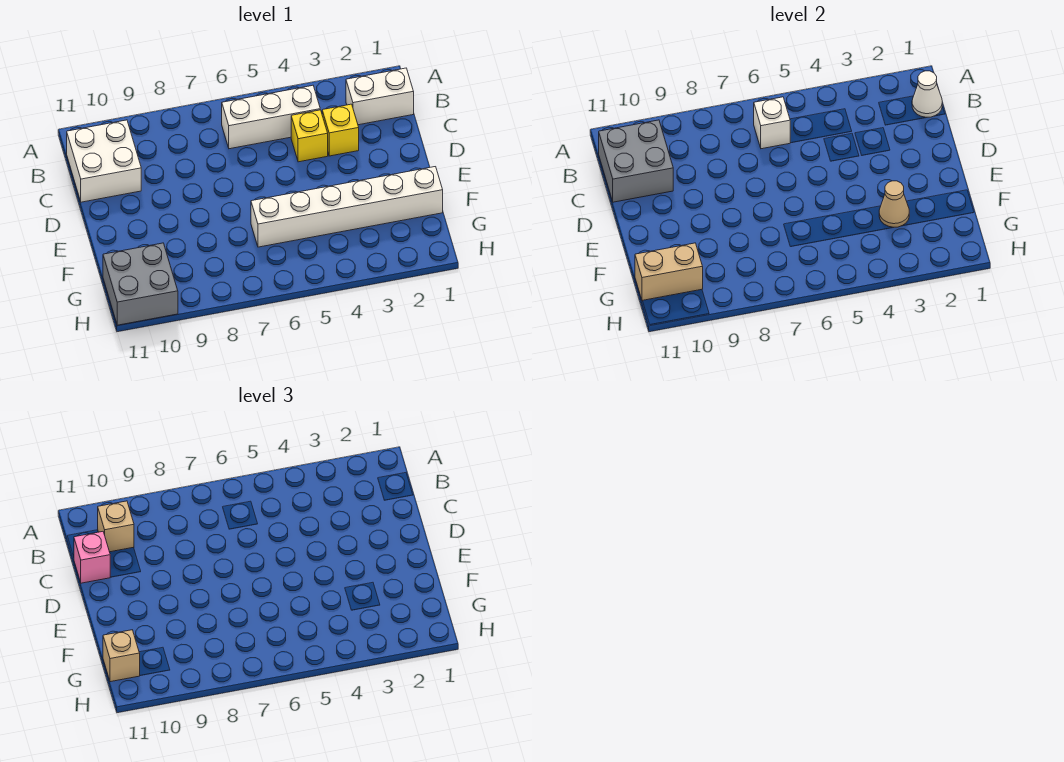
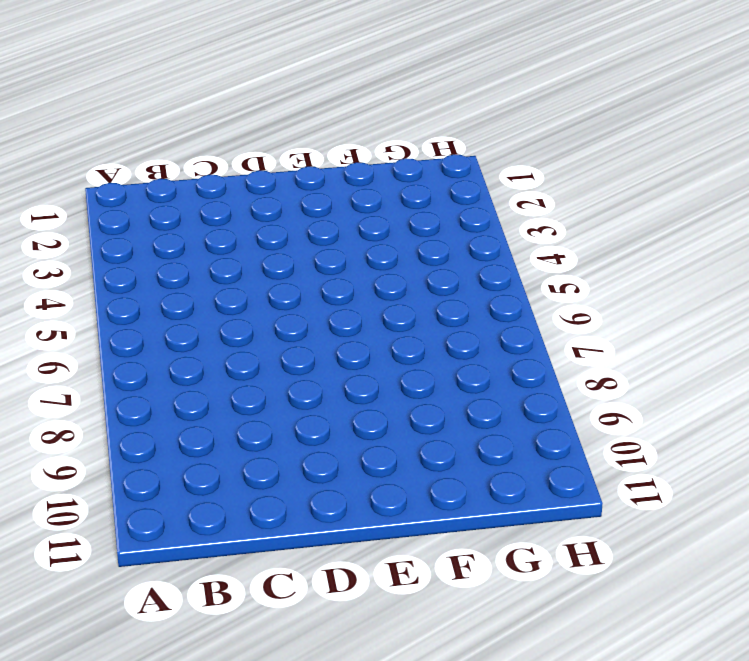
none -> white 1x2 brick [346,68,414,125]
none -> white 1x3 brick [222,85,320,149]
none -> white 2x2 brick [67,120,141,202]

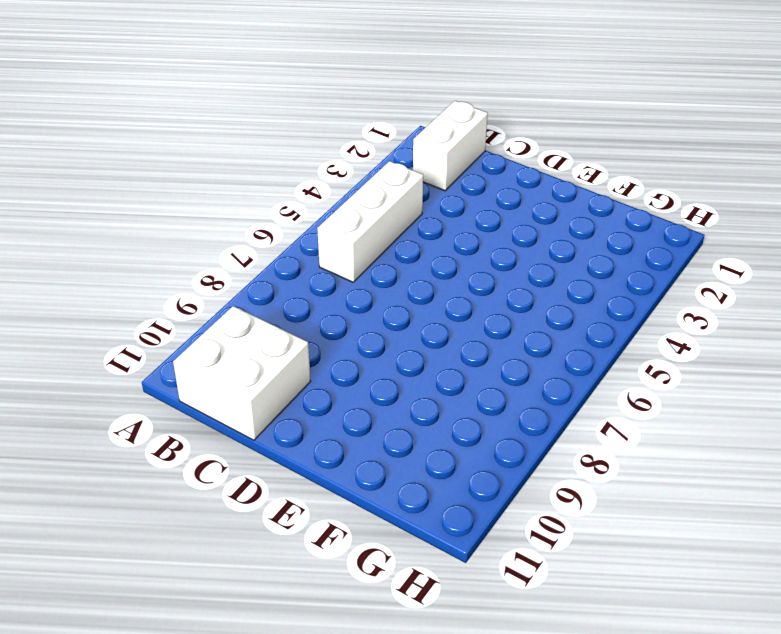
none -> yellow 1x1 brick [322,104,359,156]
none -> yellow 1x1 brick [291,110,328,162]
none -> white 1x6 brick [251,167,443,247]

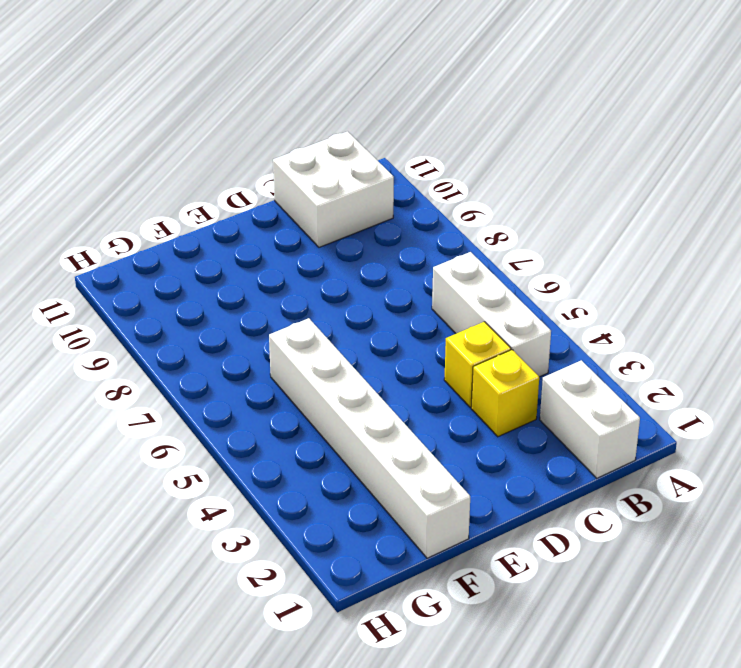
none -> grey 2x2 brick [103,243,178,325]
none -> white 1x1 cone [912,71,942,117]
none -> white 1x1 brick [754,97,790,149]

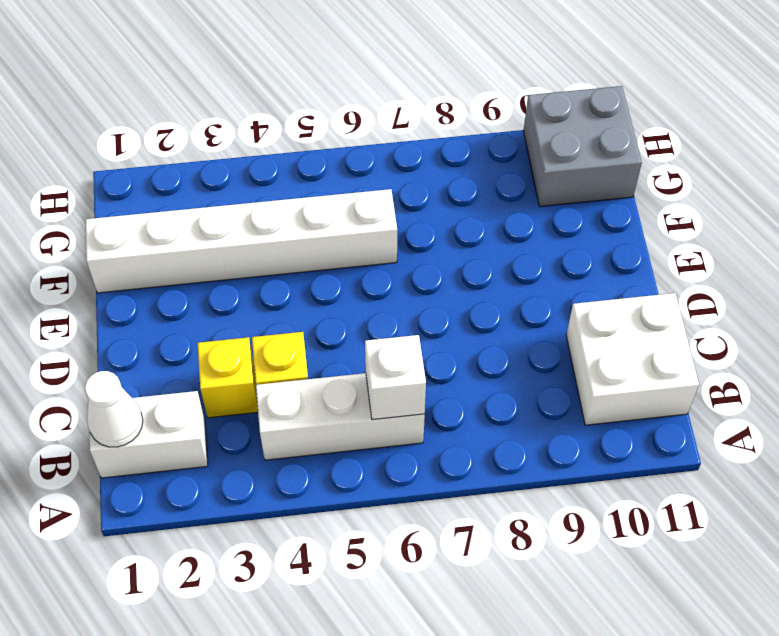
none -> grey 2x2 brick [599,120,673,202]
none -> tan 1x1 cone [879,181,909,227]
none -> tan 1x2 brick [635,243,703,301]

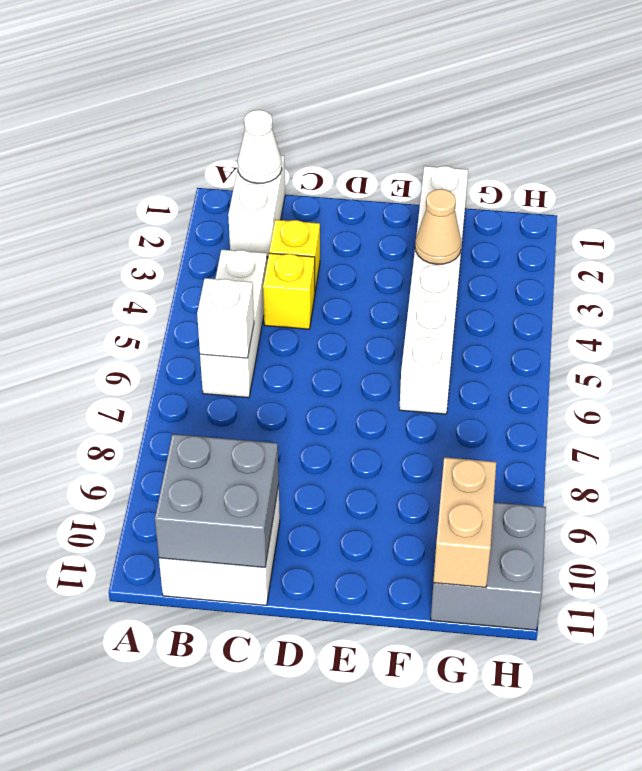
none -> tan 1x1 brick [98,501,134,552]
none -> pink 1x1 brick [74,532,110,583]
none -> tan 1x1 brick [103,630,140,682]

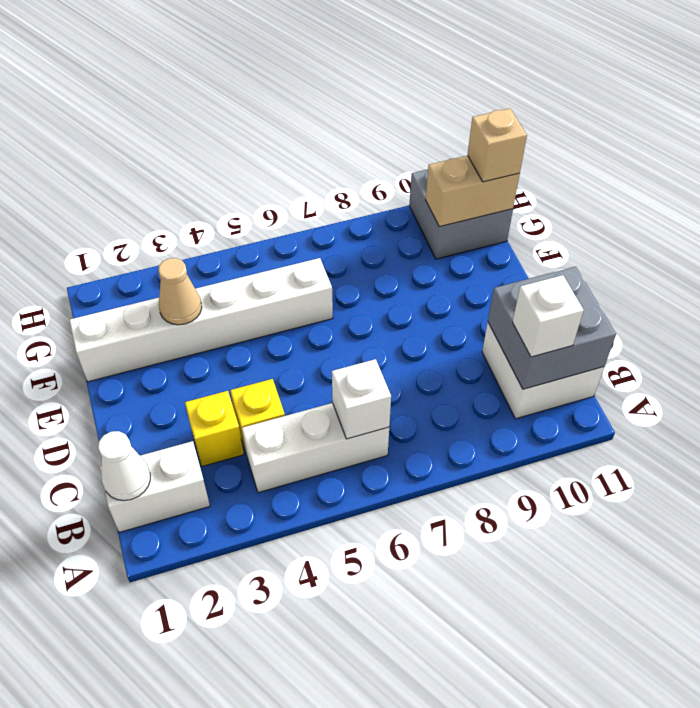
white 1x1 brick [512,275,584,357] -> tan 1x1 brick [98,501,134,552]
none -> pink 1x1 brick [74,532,110,583]

